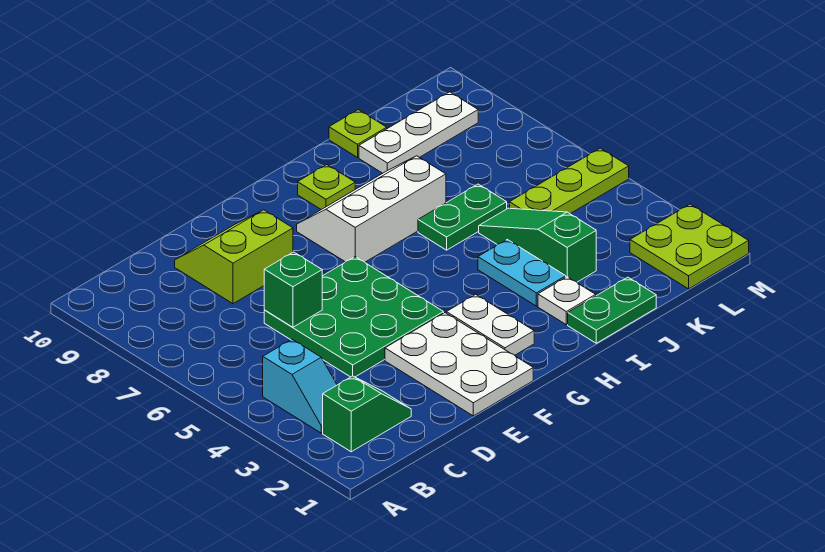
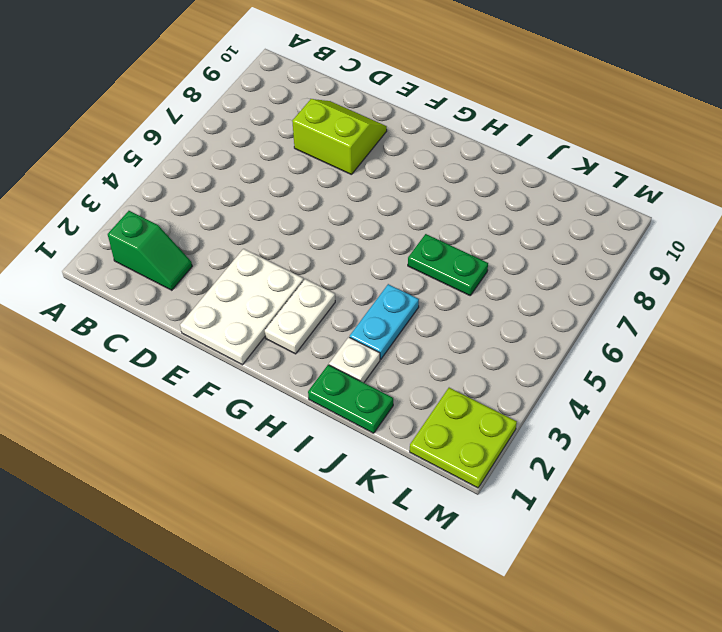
none -> cyan 1x2 slope [263,339,337,433]
none -> green 3x3 plate [264,257,444,377]
none -> white 2x3 slope [297,156,446,262]

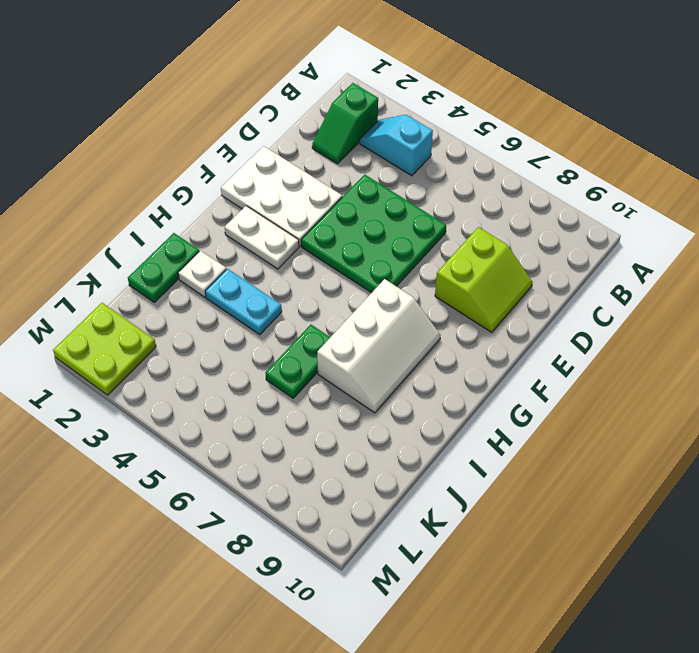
none -> lime 1x1 plate [298,165,355,210]
none -> green 1x3 slope [479,208,596,282]
none -> white 1x3 plate [359,92,478,173]

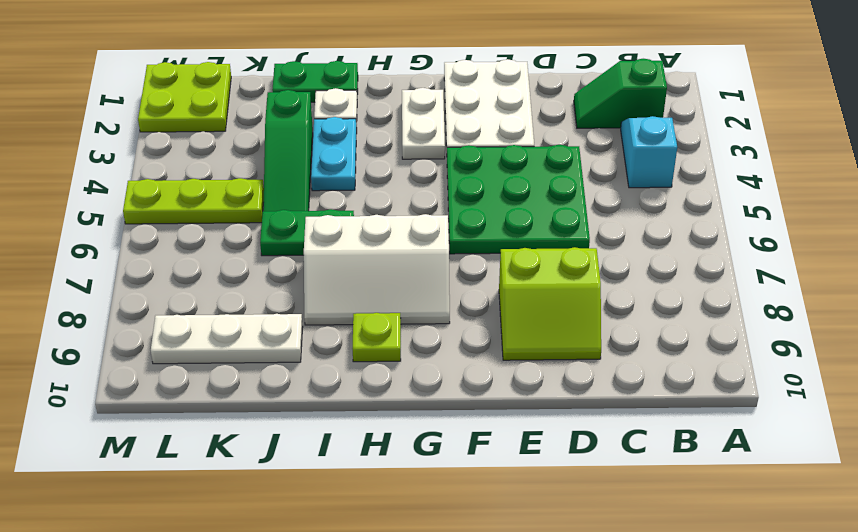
none -> lime 1x1 plate [329,110,387,157]
none -> green 1x1 brick [264,252,322,327]

